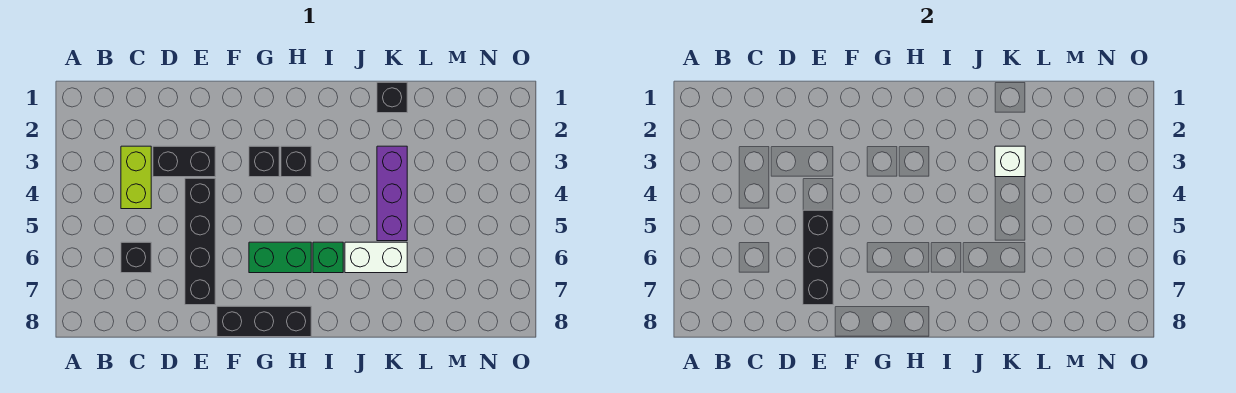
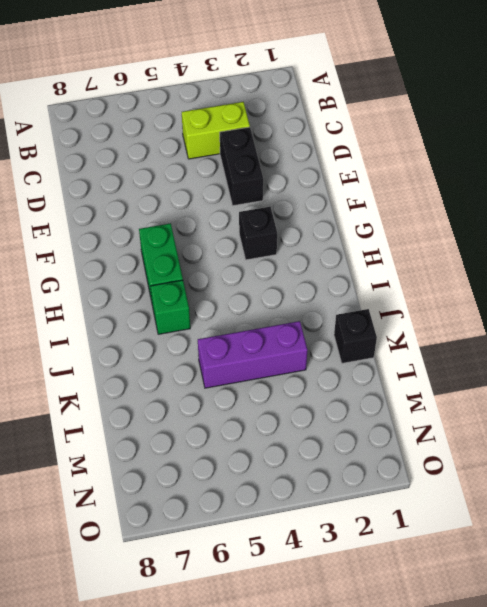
none -> black 1x1 brick [121,242,151,273]
none -> black 1x4 brick [185,178,215,305]
none -> black 1x3 brick [217,306,311,337]

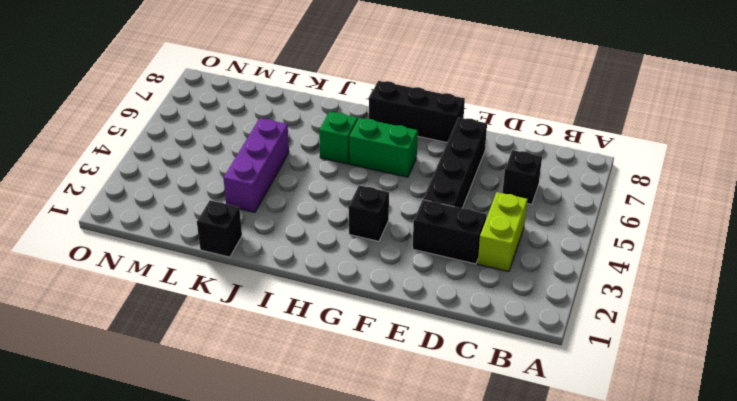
none -> black 1x1 brick [281,146,311,177]
none -> white 1x2 brick [345,242,407,273]
none -> black 1x3 brick [803,210,833,305]

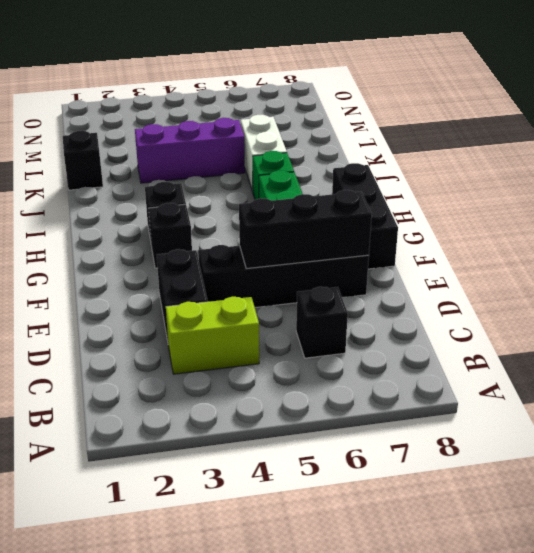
none -> white 1x1 brick [995,146,1025,177]

